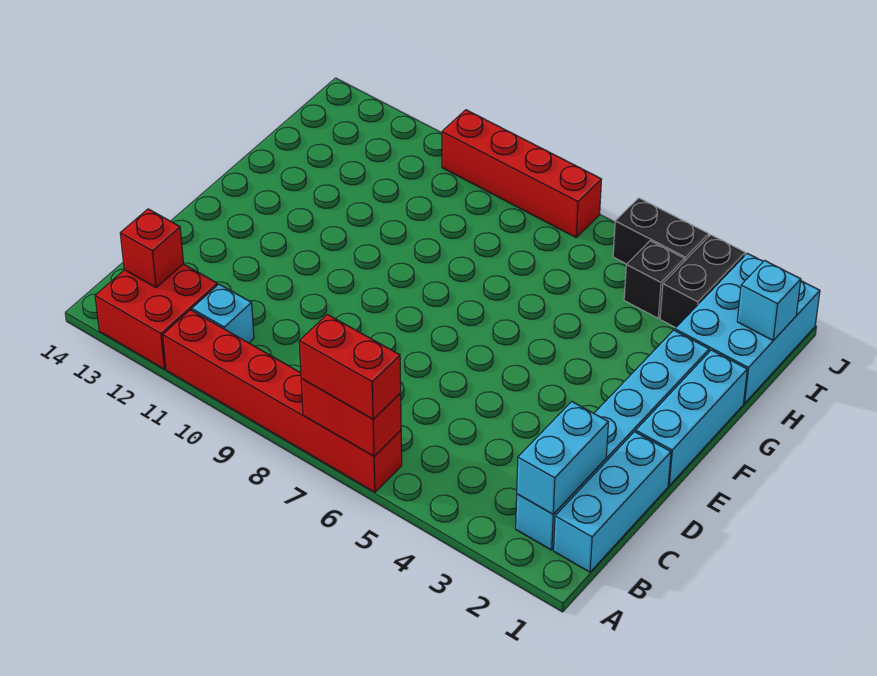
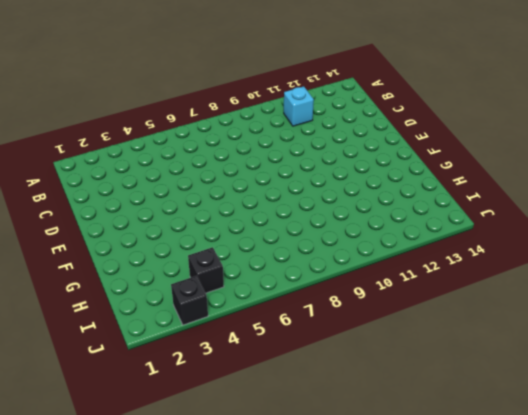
black 1x1 brick [171,276,208,325] -> black 1x2 brick [660,235,745,328]
none -> red 1x6 brick [163,310,402,492]
none -> red 2x2 brick [95,264,217,369]
none -> cyan 1x3 brick [554,432,671,572]

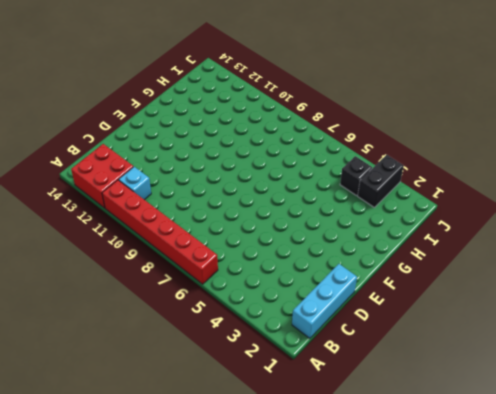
none -> cyan 1x6 brick [516,330,709,550]
none -> cyan 1x3 brick [636,350,747,486]
none -> cyan 2x3 brick [675,253,820,403]

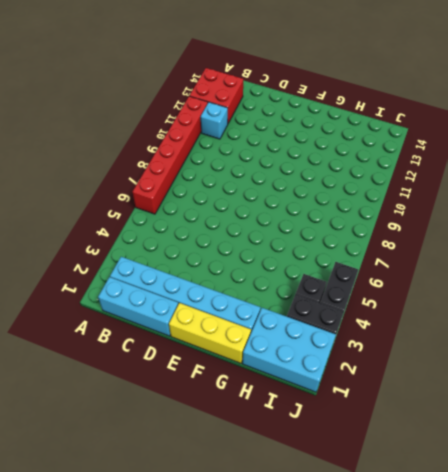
yellow 1x3 brick [169,303,251,363] -> cyan 1x3 brick [636,350,747,486]
none -> red 1x4 brick [442,110,602,237]
none -> red 1x2 brick [301,379,401,456]
none -> cyan 1x2 brick [517,402,608,514]

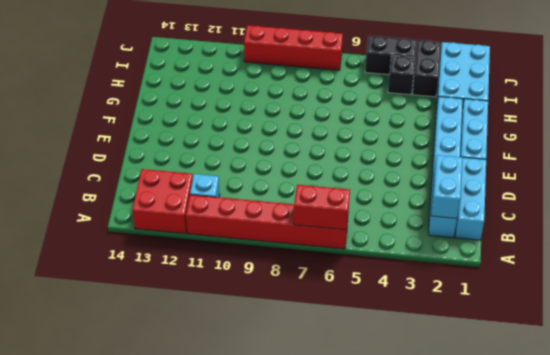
none -> red 1x1 brick [120,209,184,288]
none -> cyan 1x1 brick [737,260,801,340]
none -> red 1x2 brick [299,314,401,419]

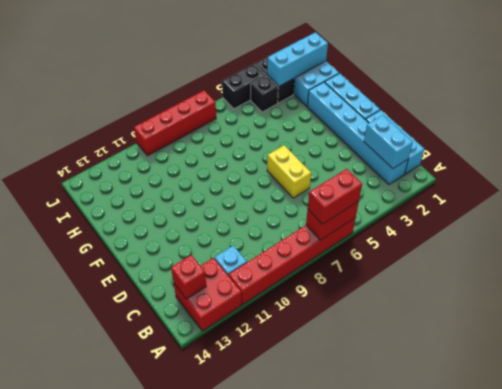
yellow 1x2 brick [267,145,311,198] -> none
cyan 1x3 brick [267,32,328,86] -> cyan 1x1 brick [737,260,801,340]

